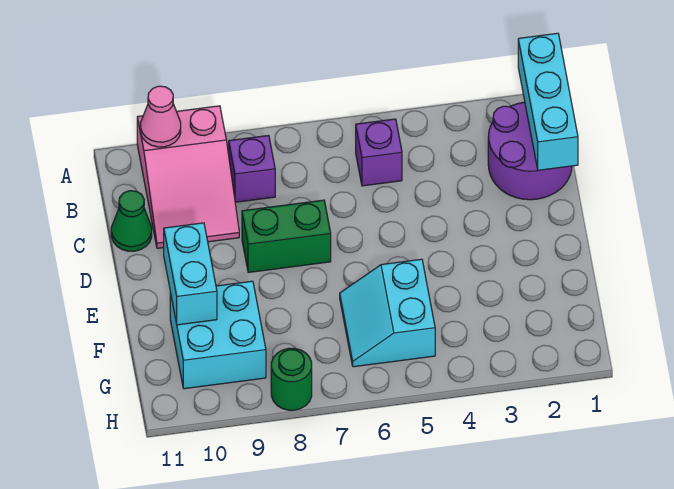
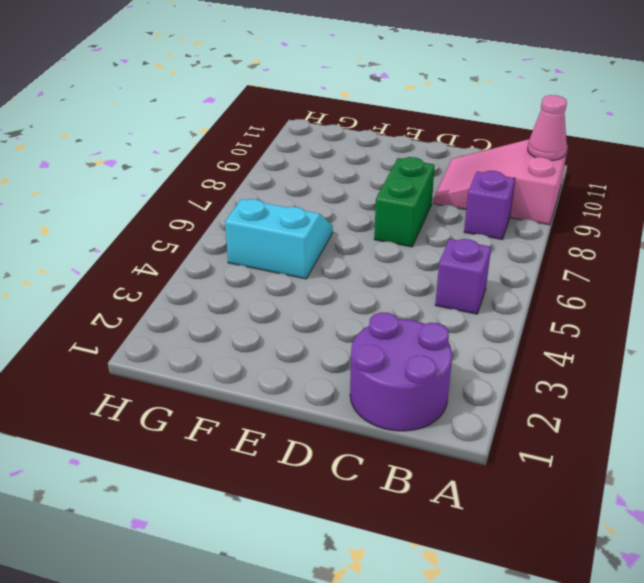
none -> green 1x1 cone [111,191,152,251]
none -> cyan 2x2 brick [170,281,266,389]
none -> green 1x1 round brick [271,348,312,410]

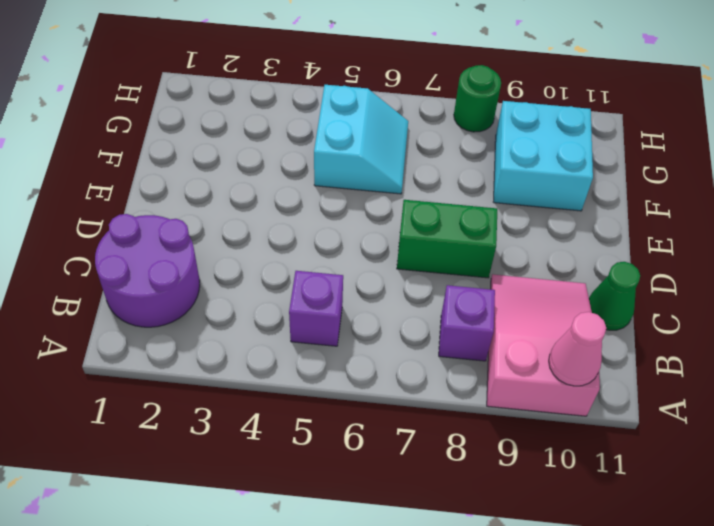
none -> cyan 1x3 brick [518,33,578,170]
none -> cyan 1x2 brick [164,223,217,325]

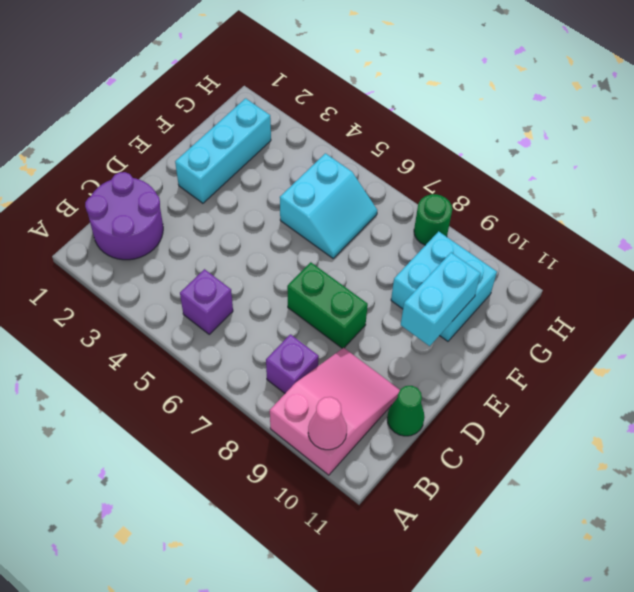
cyan 1x3 brick [175,98,271,203] -> cyan 1x3 brick moved to [518,33,578,170]

